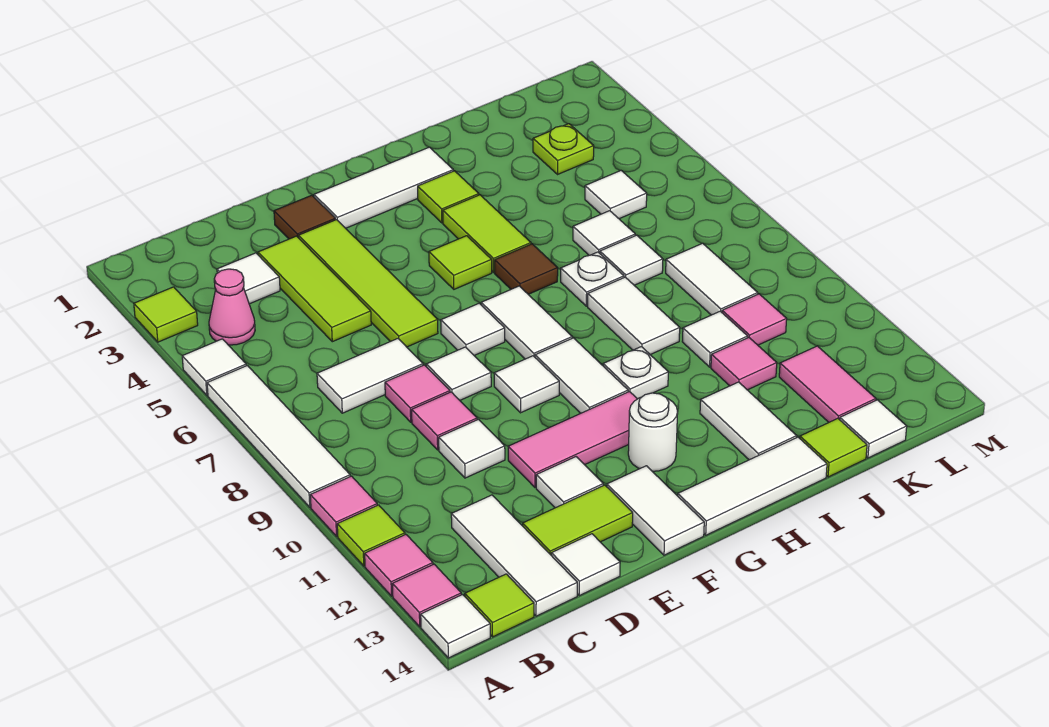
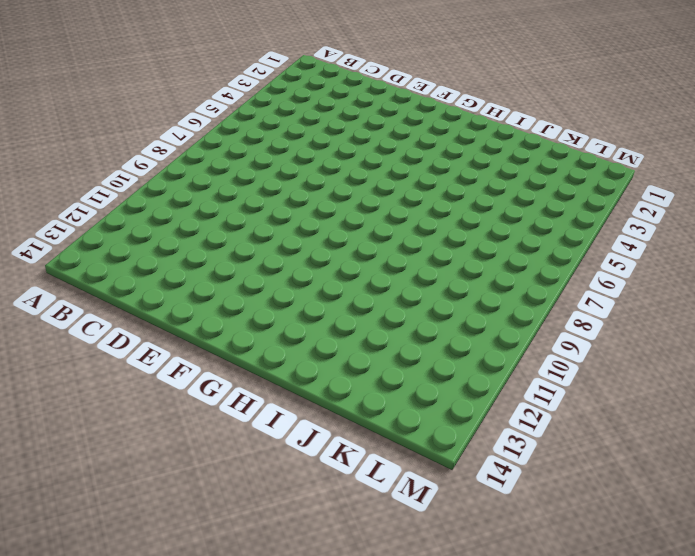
none -> lime 1x1 tile [134,287,198,342]
none -> white 1x1 tile [182,339,246,395]
none -> white 1x4 tile [207,365,350,507]
none -> pink 1x1 tile [310,476,377,536]

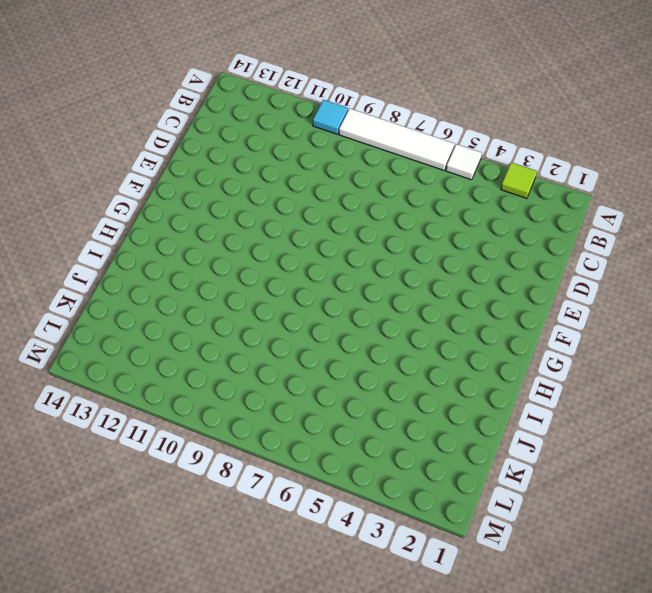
cyan 1x1 tile [313,100,348,134] -> pink 1x1 tile [310,476,377,536]
none -> lime 1x1 tile [337,505,405,566]
none -> pink 1x1 tile [365,535,433,596]
none -> pink 1x1 tile [392,564,461,627]
none -> white 1x1 tile [421,594,490,658]

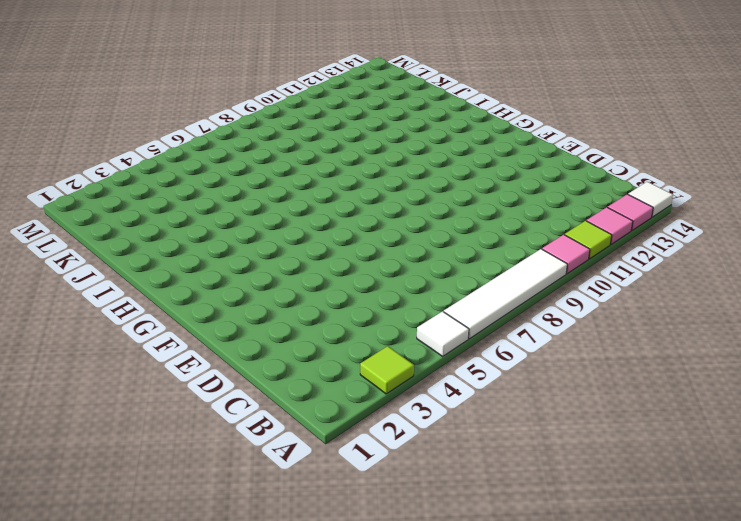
none -> pink 1x1 cone [209,269,255,345]
none -> lime 1x1 tile [465,574,534,637]
none -> white 1x1 tile [217,253,280,304]
none -> white 1x2 tile [317,339,423,413]

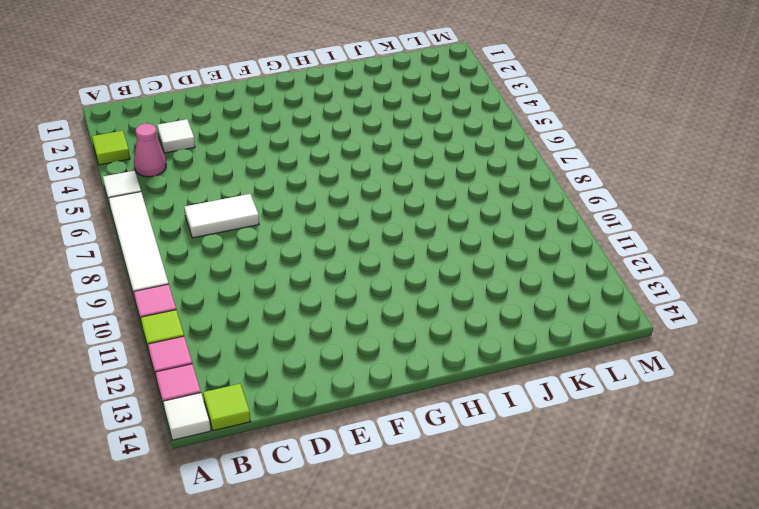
none -> white 1x3 tile [451,495,577,616]
none -> lime 1x3 tile [258,236,371,342]
none -> pink 1x1 tile [385,365,450,422]
none -> pink 1x1 tile [412,392,477,450]

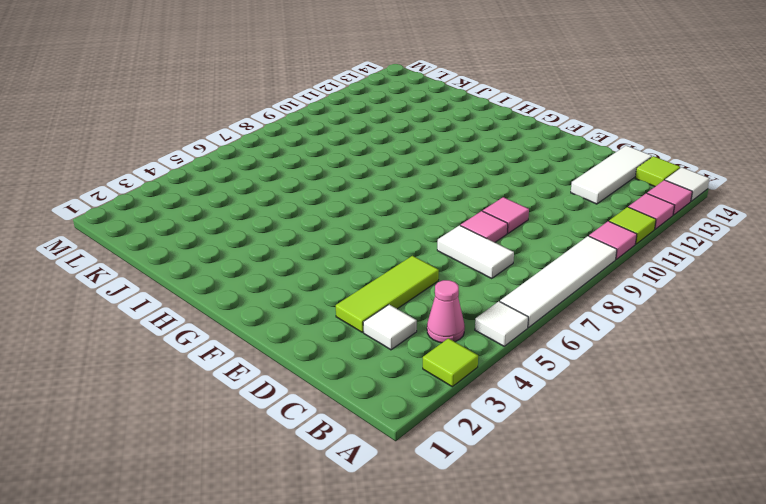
none -> white 1x1 tile [439,419,505,478]
none -> lime 1x2 tile [523,485,633,555]
none -> white 1x1 tile [551,534,620,596]
none -> brown 1x1 tile [274,195,335,239]

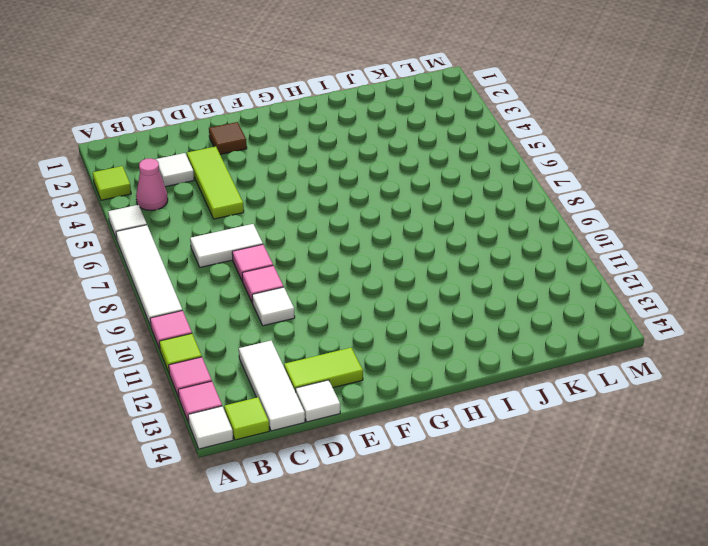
none -> lime 1x4 tile [298,220,438,347]
none -> white 1x1 tile [426,347,491,400]
none -> pink 1x3 tile [508,392,637,487]
none -> white 1x1 tile [536,457,603,508]

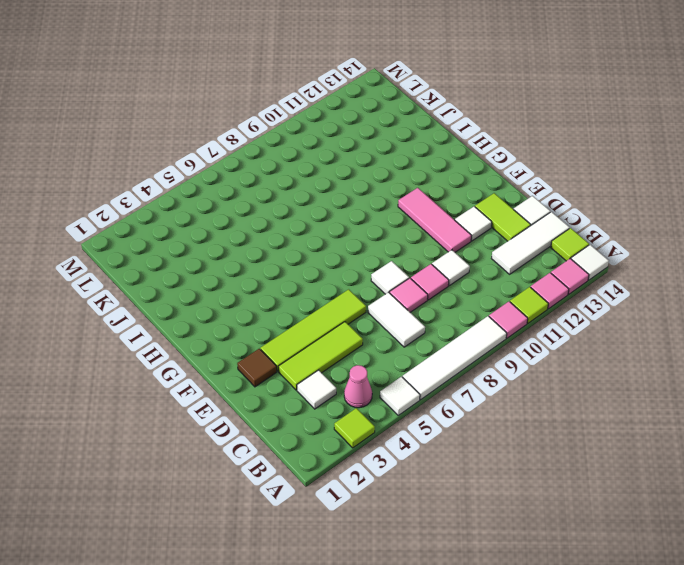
none -> white 1x3 tile [314,147,453,228]
none -> white 1x1 tile [441,303,505,355]
none -> white 1x1 tile [494,356,559,413]
none -> white 1x2 tile [607,466,704,555]

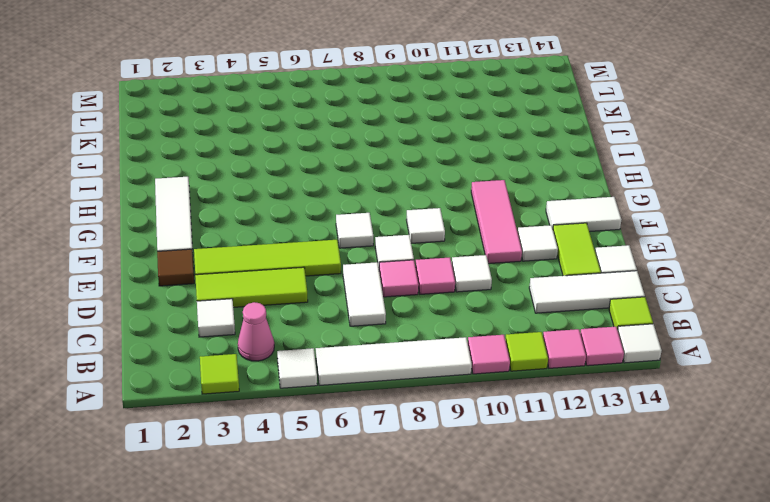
none -> lime 1x1 tile [429,236,492,289]
none -> white 1x2 tile [481,286,572,359]
none -> white 1x2 tile [535,338,628,413]
none -> white 1x1 round brick [628,393,678,471]

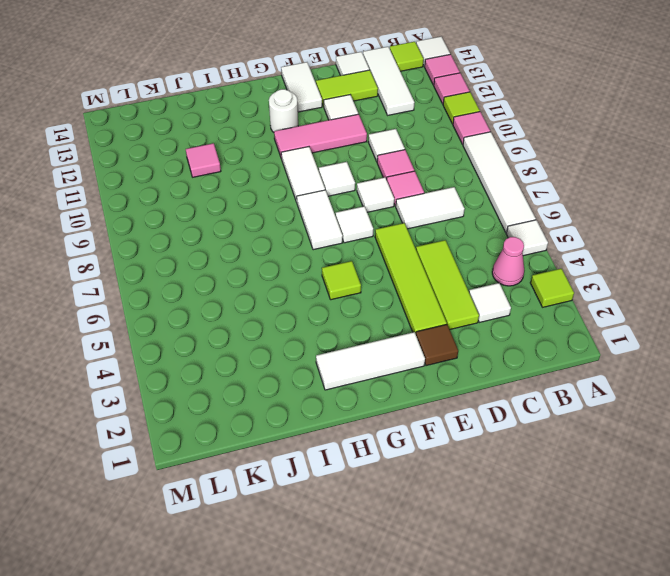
none -> white 1x3 tile [678,437,827,535]
none -> lime 1x1 tile [418,171,479,223]
none -> lime 1x2 tile [443,195,531,272]
none -> brown 1x1 tile [495,244,558,294]

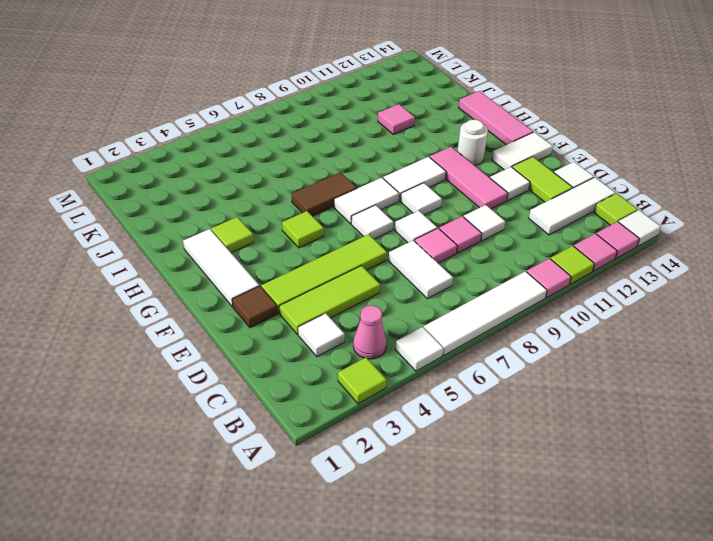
pink 1x3 tile [459,91,533,145] -> white 1x3 tile [678,437,827,535]
brown 1x2 tile [292,172,357,216] -> brown 1x1 tile [495,244,558,294]
none -> lime 1x2 tile [443,195,531,272]
none -> white 1x1 plate [603,347,668,399]
none -> white 1x1 plate [561,252,624,306]
none -> white 1x2 tile [588,277,680,355]

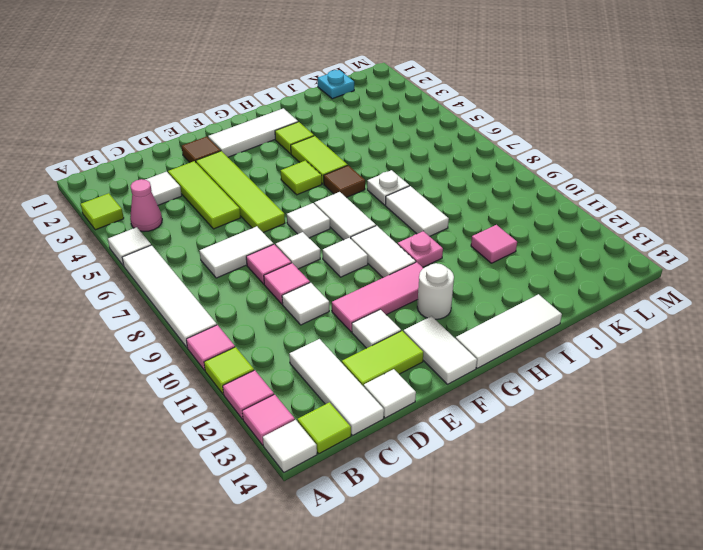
pink 1x1 plate [398,231,443,267] -> white 1x1 plate [603,347,668,399]
cyan 1x1 plate [318,70,354,99] -> none
none -> white 1x2 tile [700,382,797,460]
none -> white 1x1 tile [573,211,635,255]
none -> white 1x1 tile [600,235,663,285]
none -> white 1x1 tile [682,311,748,367]

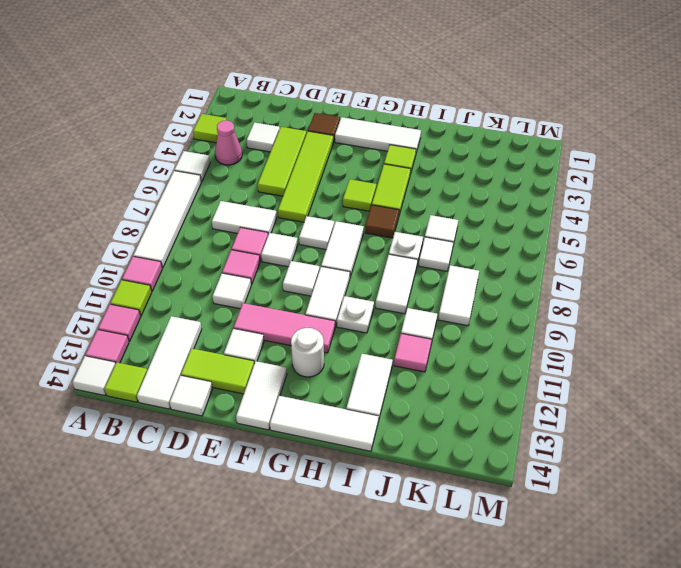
none -> lime 1x1 tile [800,418,867,477]
none -> lime 1x1 plate [533,124,594,175]
none -> white 1x1 tile [585,171,647,219]
none -> pink 1x1 tile [722,294,787,345]

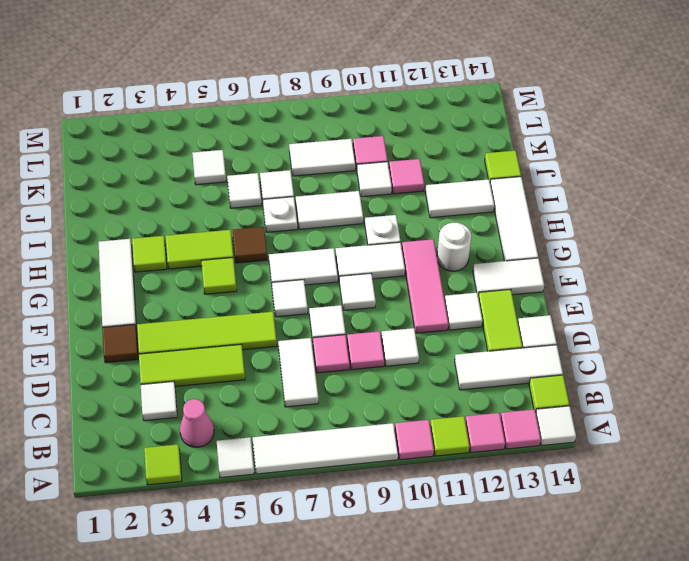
none -> lime 1x1 plate [533,124,594,175]
none -> pink 1x2 tile [779,346,876,422]
none -> white 1x1 tile [840,400,907,458]

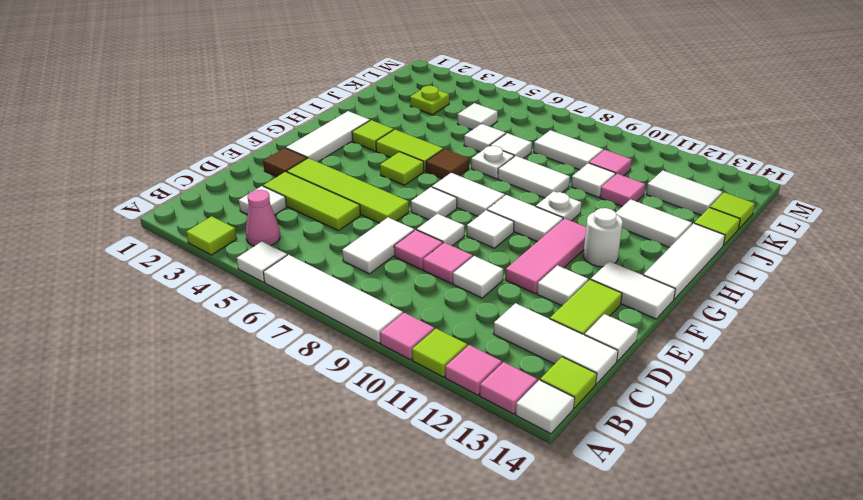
white 1x2 tile [646,170,723,215] -> pink 1x2 tile [779,346,876,422]
lime 1x1 tile [710,192,755,229] -> white 1x1 tile [840,400,907,458]

